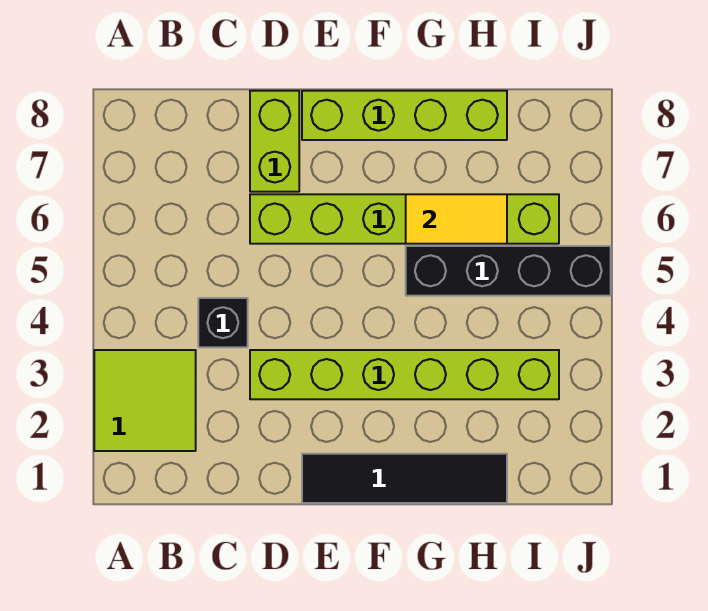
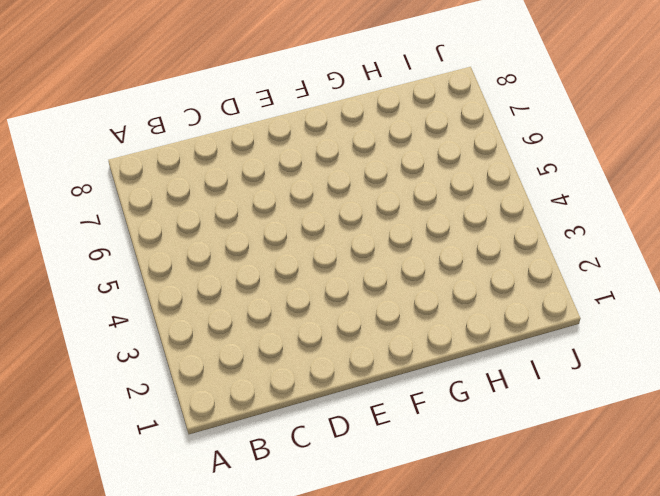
none -> lime 2x2 tile [94,350,196,451]
none -> black 1x1 brick [198,298,248,347]

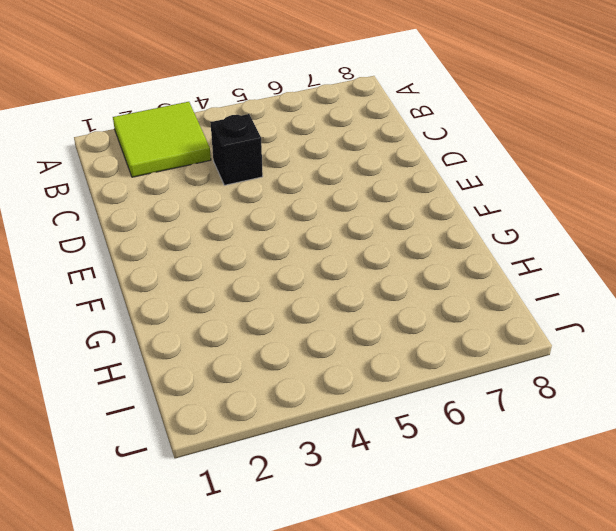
none -> lime 1x6 brick [250,350,559,399]
none -> lime 1x6 brick [250,194,559,244]

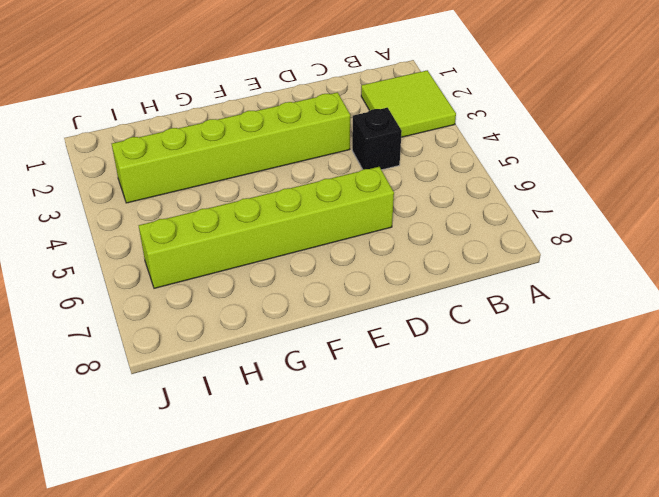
none -> lime 1x2 brick [250,91,299,192]
none -> black 1x4 tile [302,454,507,503]

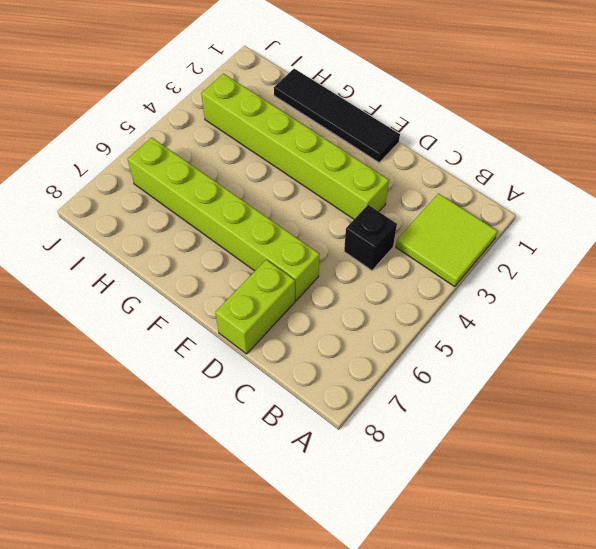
none -> lime 1x4 brick [302,91,507,140]
none -> black 1x4 brick [406,246,611,296]

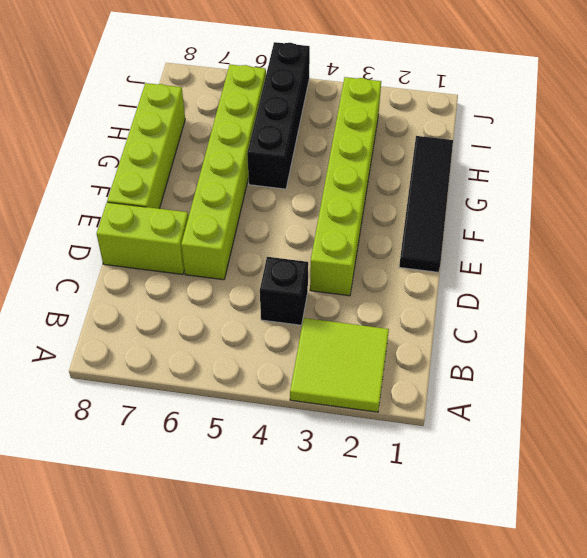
none -> yellow 1x2 tile [406,194,507,244]

